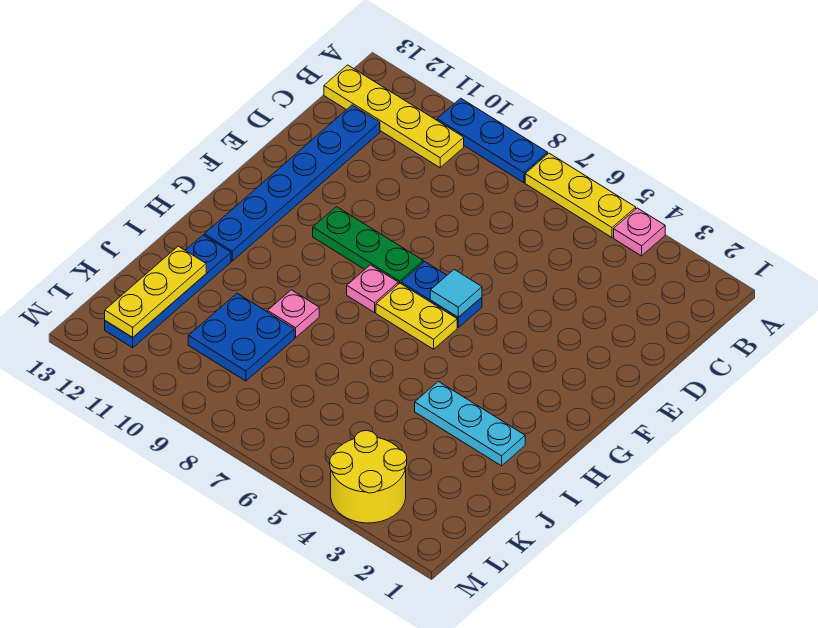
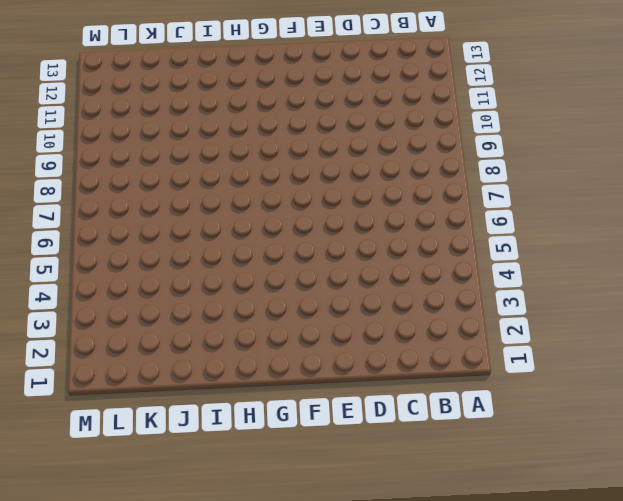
none -> pink 1x1 plate [614,208,665,256]
none -> yellow 1x3 plate [525,153,636,237]
none -> blue 1x3 plate [437,98,548,183]

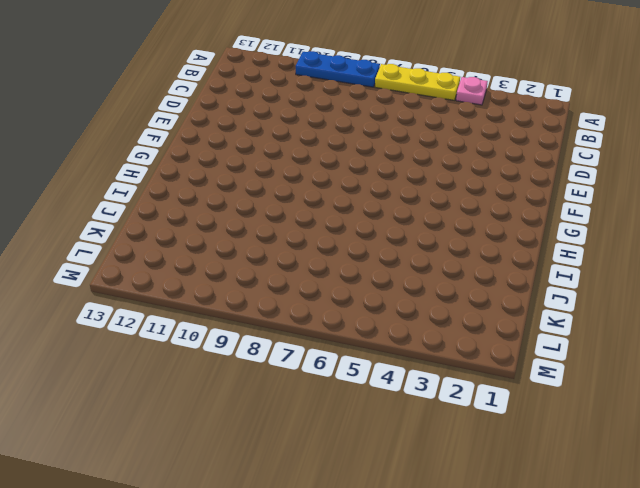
none -> yellow 1x4 plate [324,65,464,168]
none -> blue 1x6 plate [204,105,380,261]
none -> blue 1x2 plate [401,262,482,327]

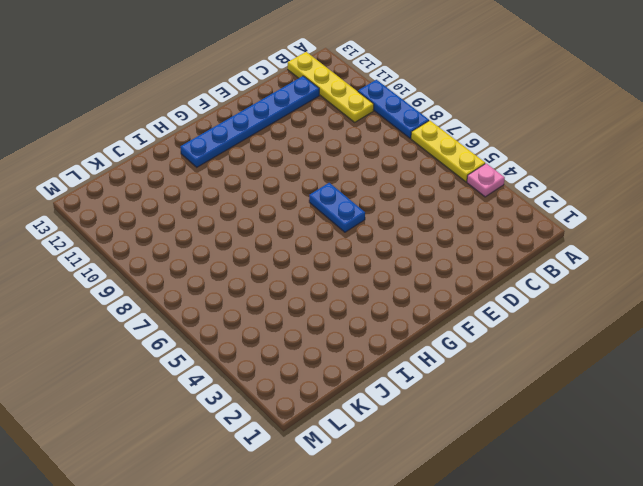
none -> green 1x3 plate [313,207,423,284]
none -> yellow 1x2 plate [376,283,457,349]
none -> pink 1x1 plate [347,265,398,313]

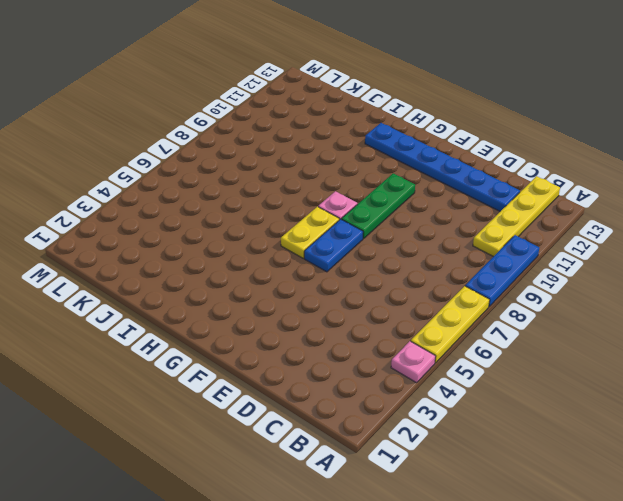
none -> cyan 1x3 plate [415,381,525,466]
none -> pink 1x1 plate [268,290,319,338]
none -> blue 1x4 plate [105,235,231,348]

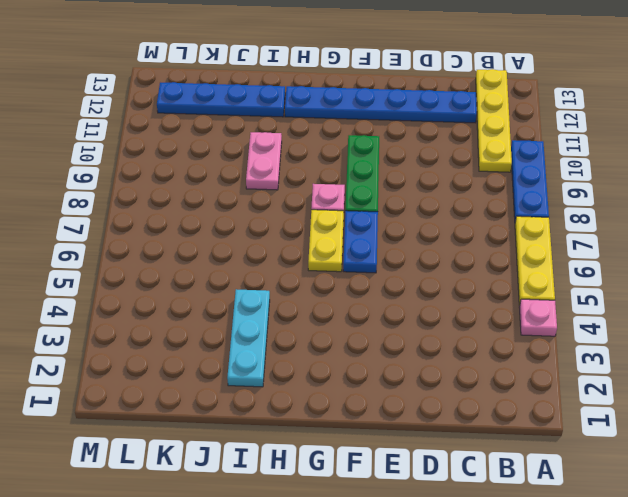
pink 1x2 plate [246,132,282,190] -> pink 1x1 plate [268,290,319,338]
none -> blue 2x2 plate [188,293,294,381]
none -> yellow 2x2 round brick [330,431,407,523]
none -> cyan 1x1 tile [430,270,482,317]

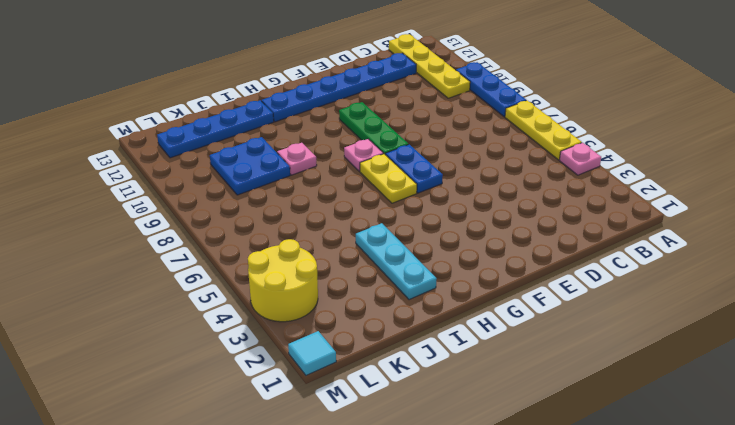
cyan 1x1 tile [288,331,336,375] -> cyan 1x1 tile moved to [430,270,482,317]
none -> yellow 1x3 plate [105,246,206,337]

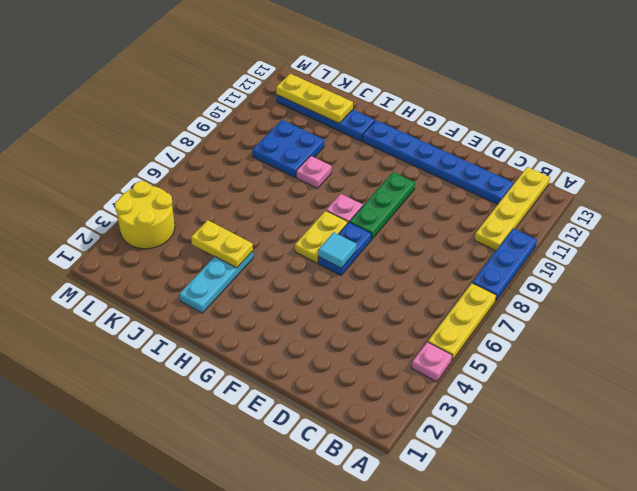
yellow 1x2 plate [191,220,253,268] -> none

